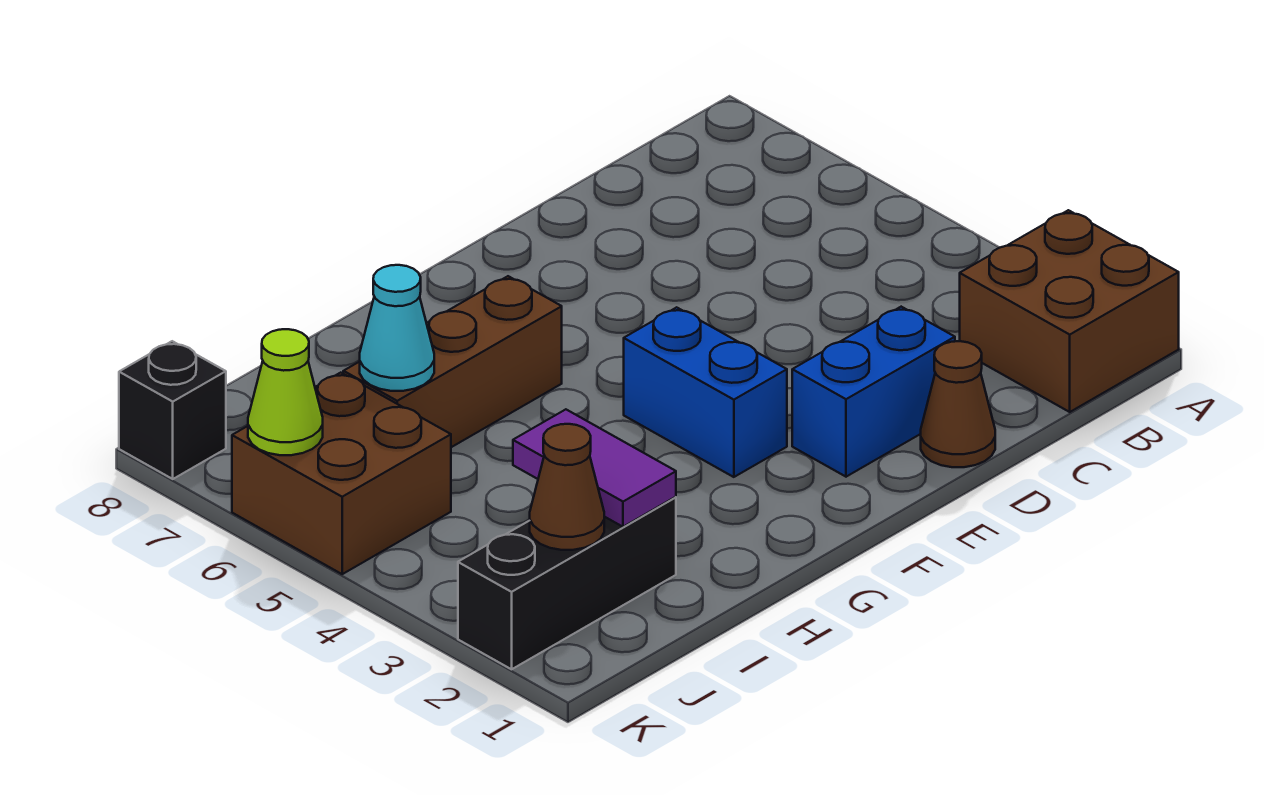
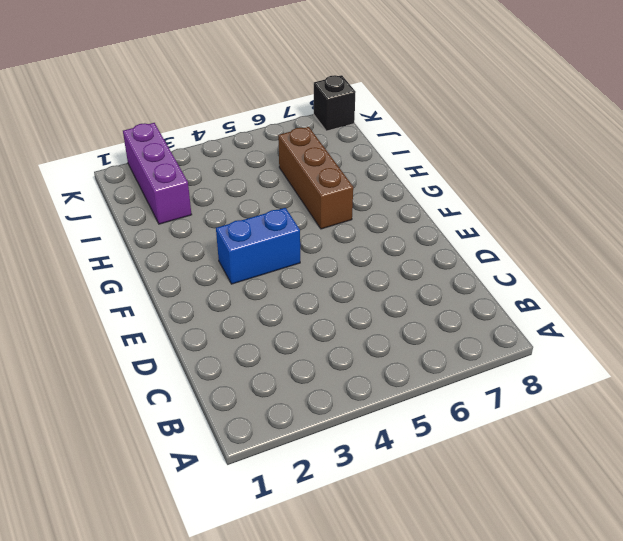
purple 1x3 brick [123,123,192,224] -> black 1x3 brick [458,497,676,669]
none -> brown 2x2 brick [960,210,1179,412]
none -> brown 1x1 cone [921,341,995,467]
none -> blue 1x2 brick [792,307,955,477]

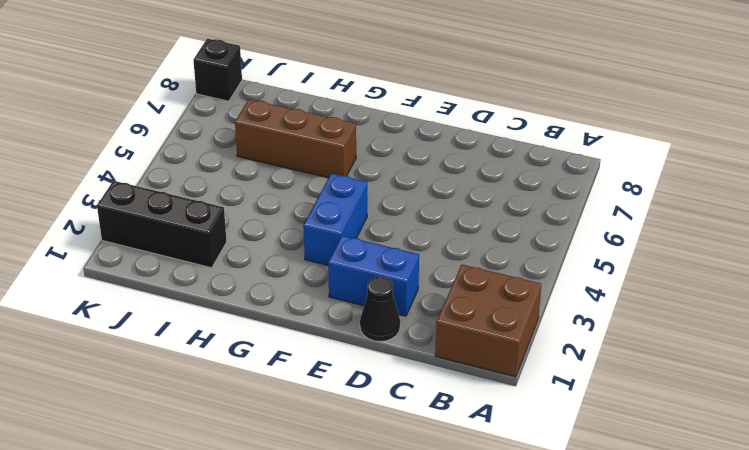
black 1x1 cone [360,276,400,342] -> brown 1x1 cone [921,341,995,467]
none -> brown 2x2 brick [232,373,451,574]
none -> purple 1x2 tile [513,409,676,527]
none -> cyan 1x1 cone [360,265,434,391]

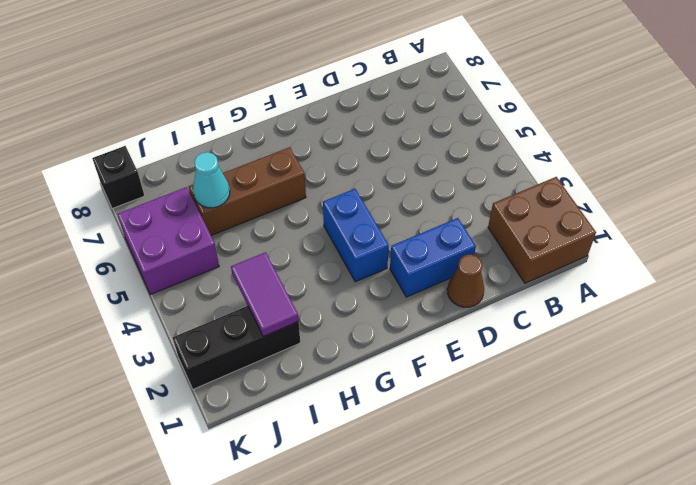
purple 2x2 brick [117,187,219,295] -> brown 2x2 brick [232,373,451,574]
none -> brown 1x1 cone [530,424,604,550]
none -> lime 1x1 cone [248,329,323,455]

